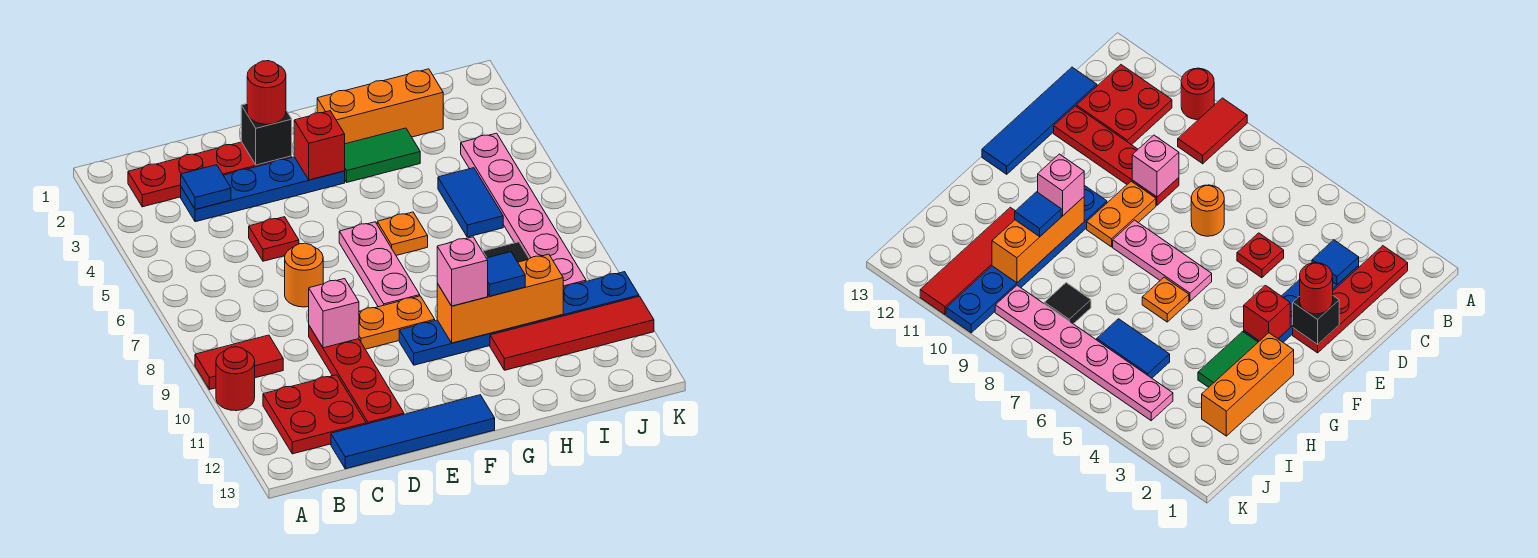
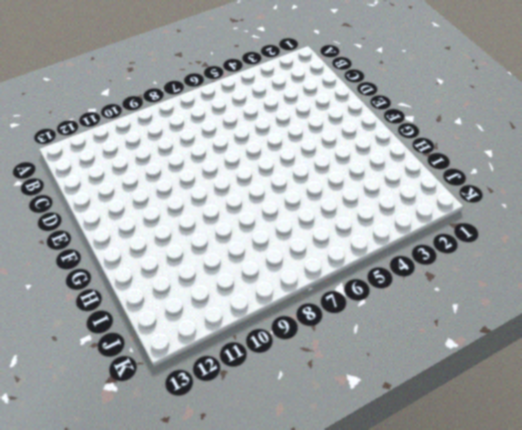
none -> red 1x2 tile [195,335,283,390]
none -> red 1x1 round brick [216,347,255,411]
none -> red 1x4 plate [128,142,292,207]

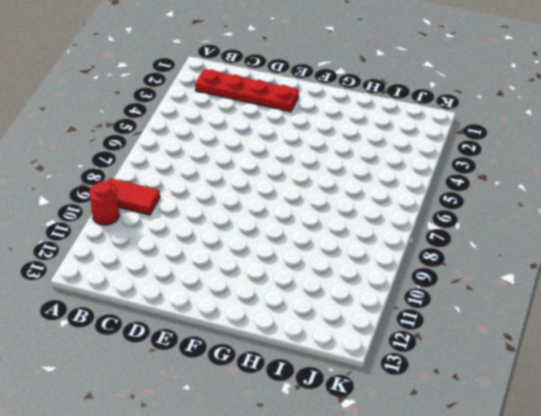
none -> red 2x2 plate [263,375,366,454]
none -> blue 1x4 plate [181,157,345,222]
none -> blue 1x4 tile [331,395,495,469]

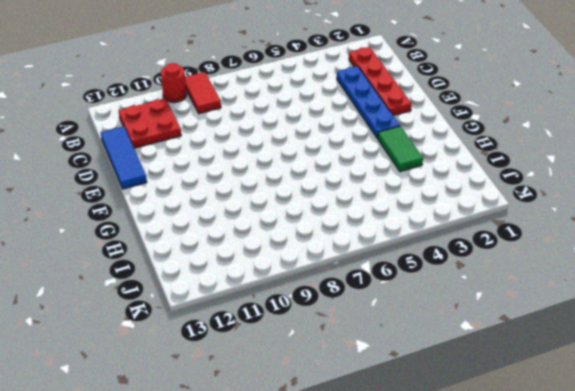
blue 1x3 tile [101,126,147,189] -> blue 1x4 tile [331,395,495,469]
none -> red 1x1 plate [249,217,299,261]
none -> orange 1x1 round brick [285,243,323,307]
none -> red 1x4 plate [309,326,404,424]

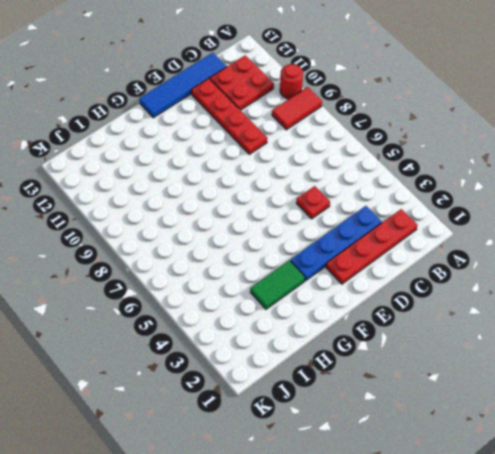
none -> orange 1x1 round brick [285,243,323,307]
none -> orange 1x2 plate [359,296,435,349]
none -> pink 1x3 plate [339,222,420,307]

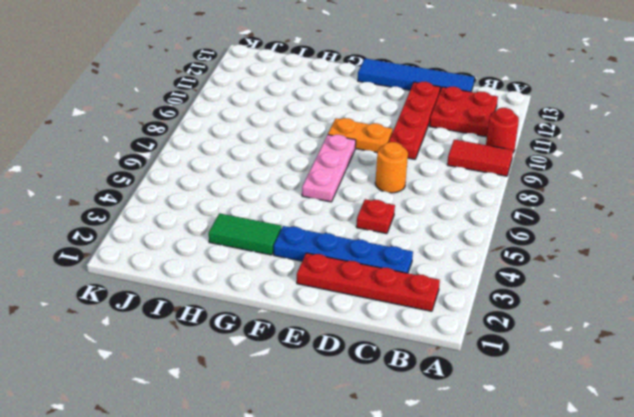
none -> blue 1x6 plate [399,272,639,365]
none -> orange 1x3 brick [317,69,443,144]
none -> orange 1x1 plate [377,212,428,255]

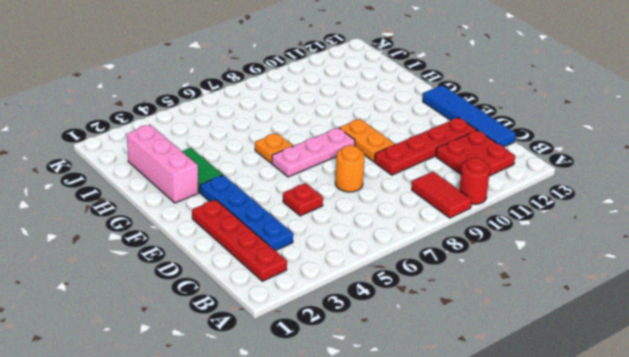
pink 1x3 brick [127,125,198,203] -> orange 1x3 brick [317,69,443,144]
none -> blue 1x6 plate [399,272,639,365]
none -> red 1x4 tile [490,296,654,370]
none -> blue 1x2 tile [438,168,503,237]

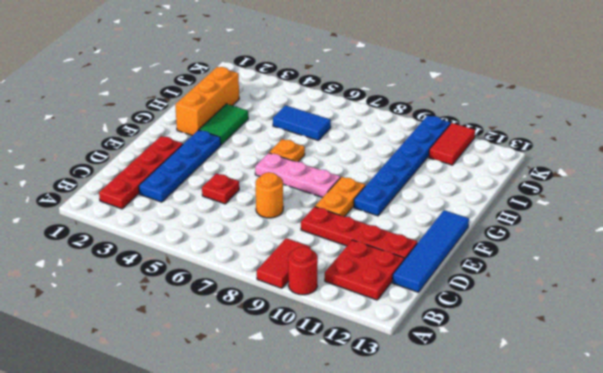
red 1x2 tile [429,123,475,165] -> red 1x4 tile [490,296,654,370]
none -> black 1x1 tile [483,242,529,262]
none -> pink 1x6 plate [461,133,586,287]
none -> blue 1x1 tile [181,165,231,209]

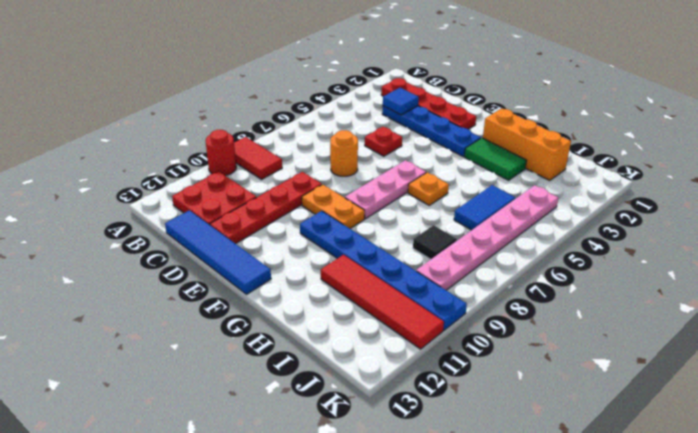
none -> pink 1x1 brick [309,279,359,348]
none -> black 1x1 brick [241,104,292,165]
none -> red 1x1 brick [294,111,345,180]

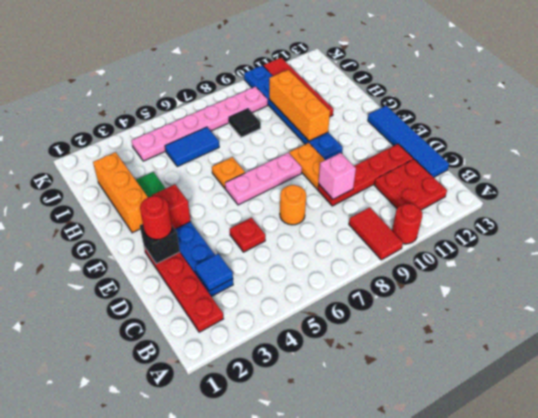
none -> pink 1x1 brick [437,237,488,306]
none -> blue 1x1 tile [487,252,525,296]

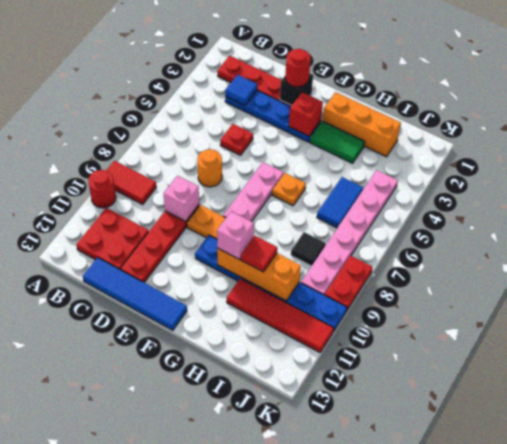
red 1x1 tile [241,236,277,272] -> blue 1x1 tile [487,252,525,296]
red 1x2 plate [325,256,373,310] -> none

